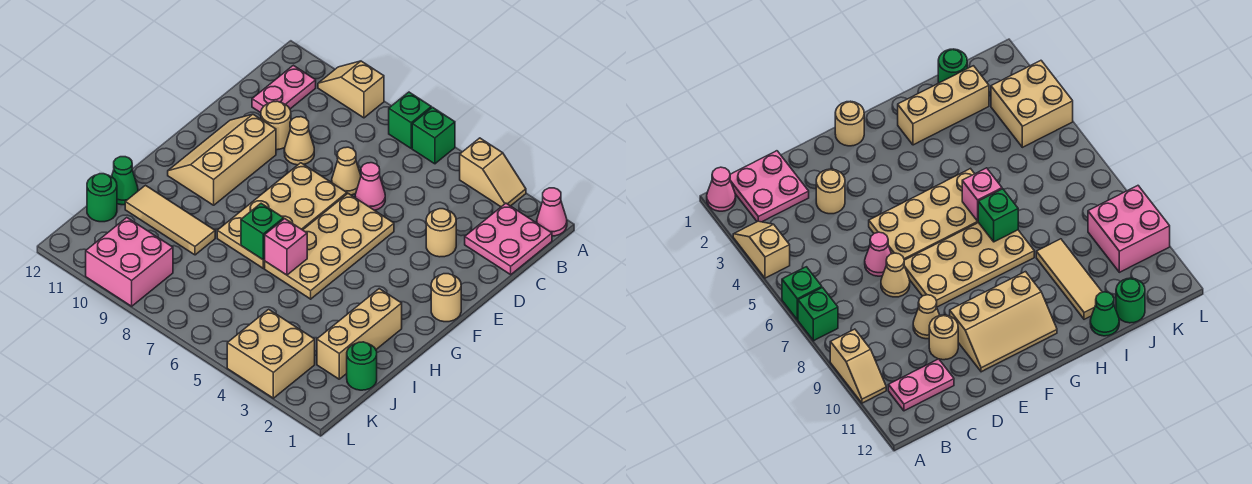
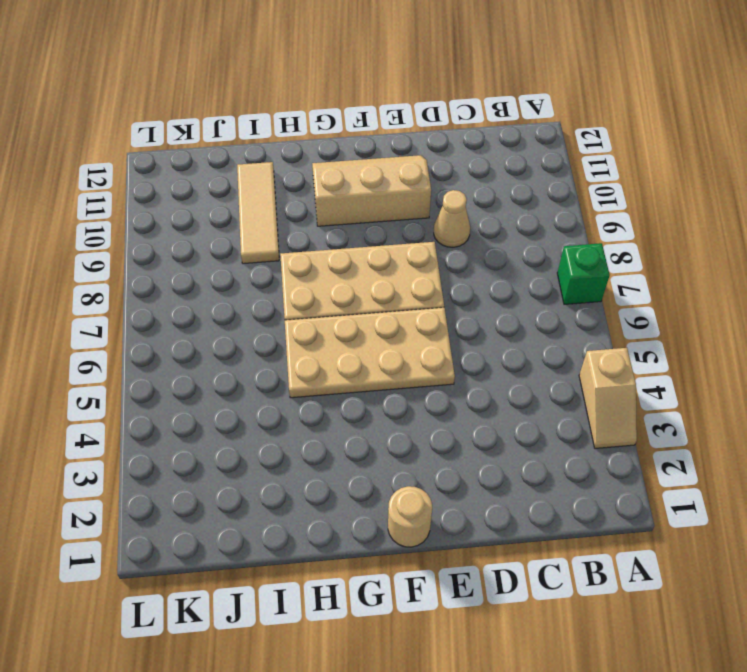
none -> pink 1x1 cone [537,188,567,236]
none -> green 1x1 brick [412,107,455,164]
none -> tan 1x2 slope [318,61,384,118]

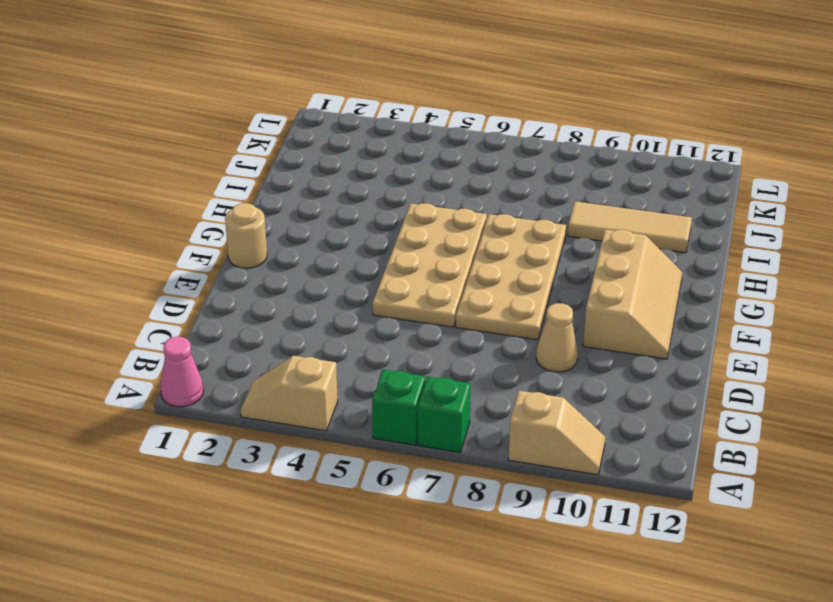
none -> pink 2x2 plate [465,203,552,275]
none -> pink 1x2 plate [252,65,316,113]
none -> tan 1x1 round brick [426,209,456,257]

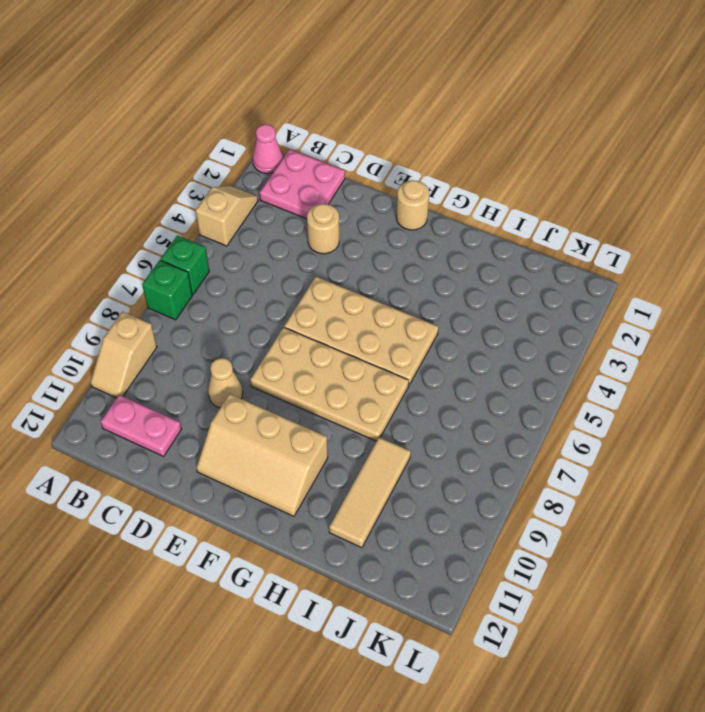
none -> pink 1x1 cone [355,163,385,210]
none -> tan 1x1 cone [332,147,361,195]
none -> tan 1x1 round brick [261,101,291,150]

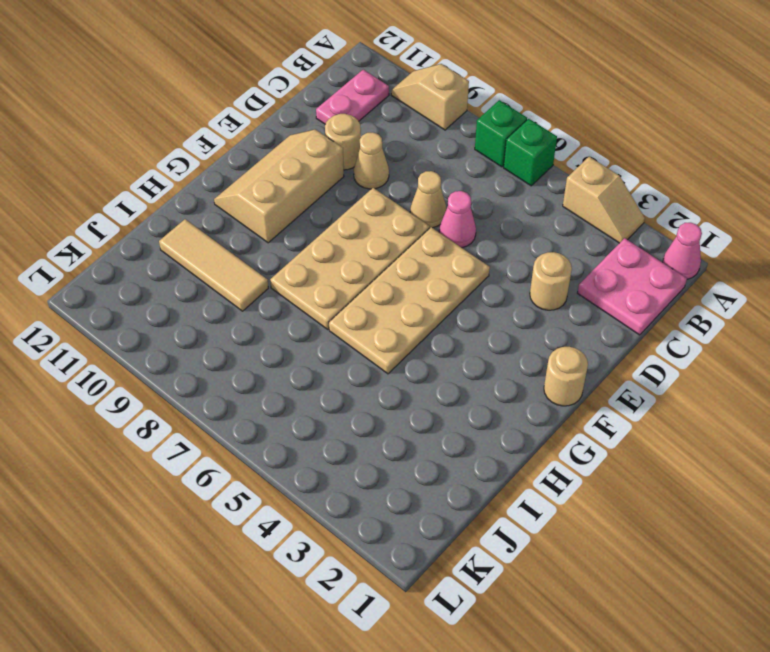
none -> tan 1x3 brick [317,289,402,379]
none -> green 1x1 cone [112,157,138,205]
none -> green 1x1 round brick [347,342,377,390]

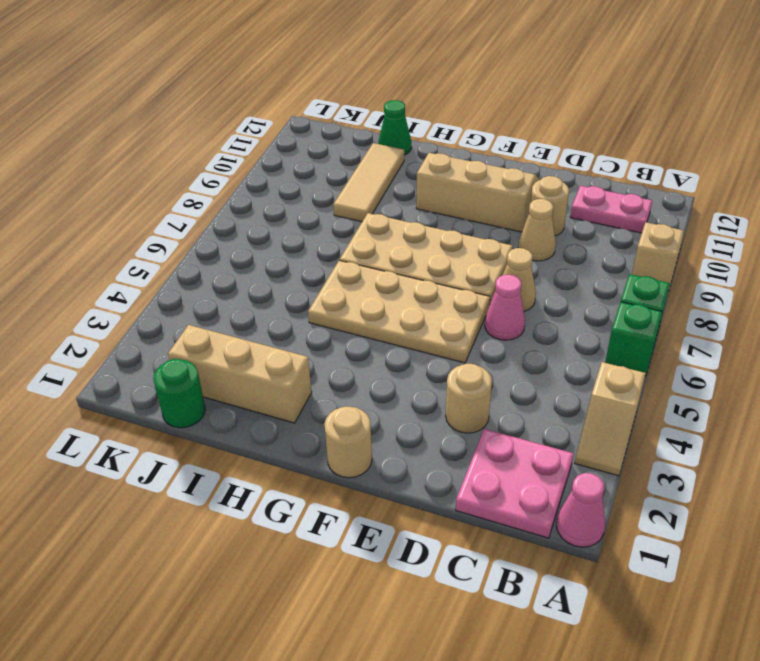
none -> green 1x1 round brick [87,174,117,222]
none -> tan 2x2 brick [227,309,315,398]
none -> pink 2x2 brick [86,218,173,306]

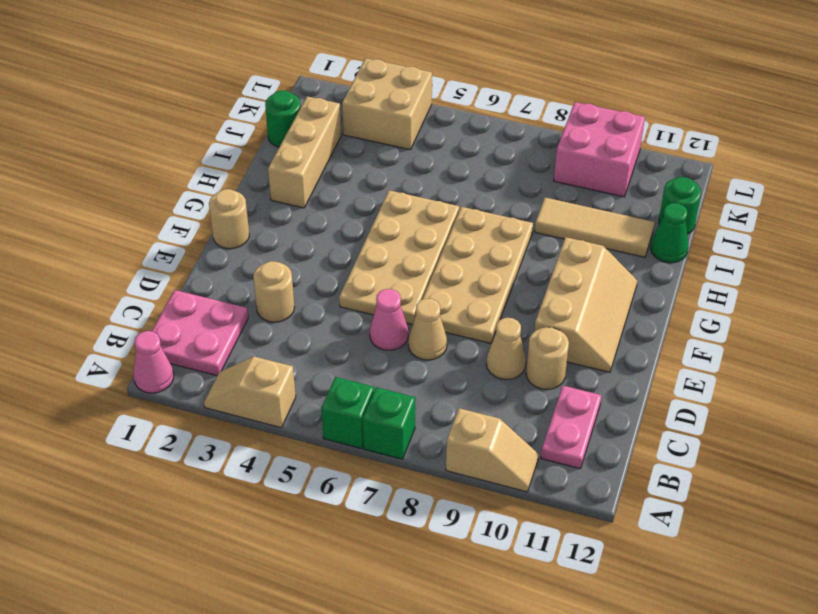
none -> pink 1x1 brick [265,219,307,275]
none -> green 1x1 brick [241,203,284,260]

